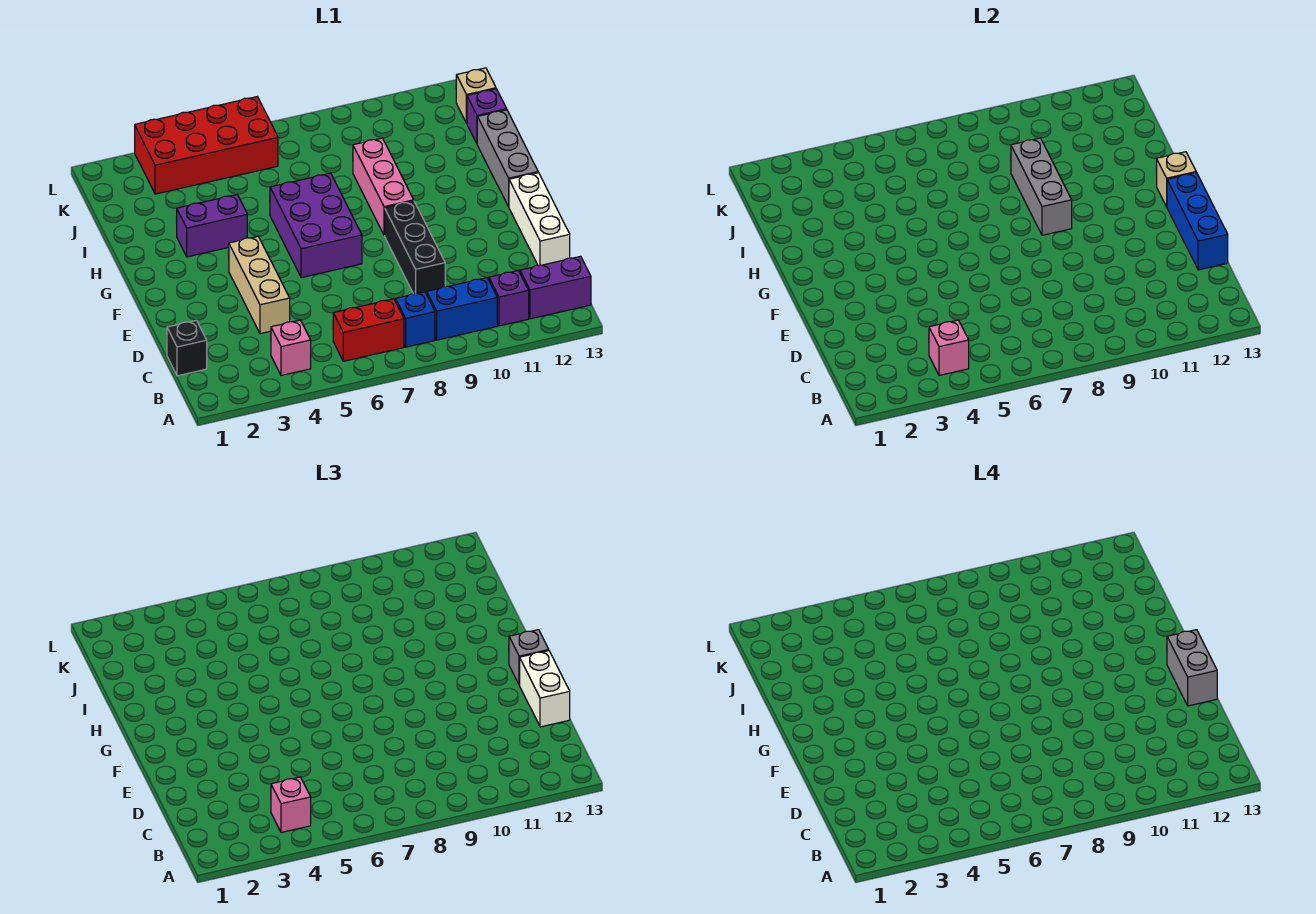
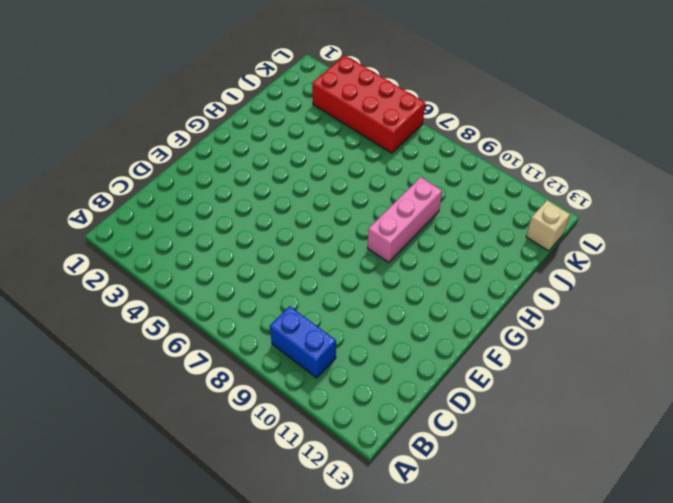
none -> pink 1x1 brick [271,320,311,375]
none -> red 1x2 brick [333,299,404,361]
none -> blue 1x1 brick [395,292,435,347]

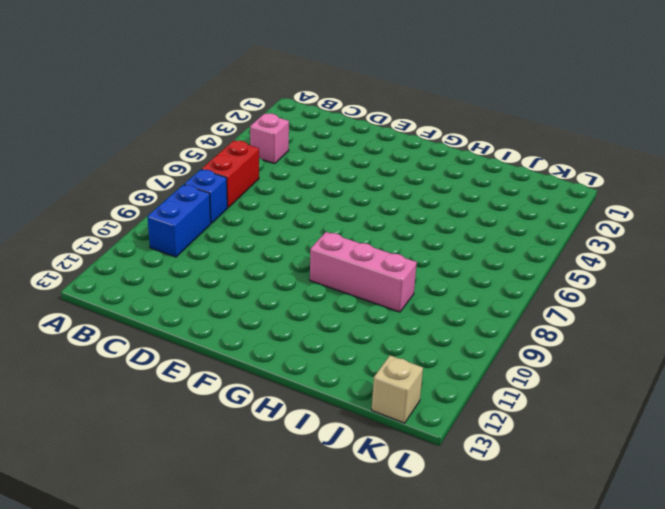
none -> purple 1x1 brick [489,270,529,326]
none -> purple 1x2 brick [520,256,591,319]
none -> black 1x1 brick [167,320,207,376]

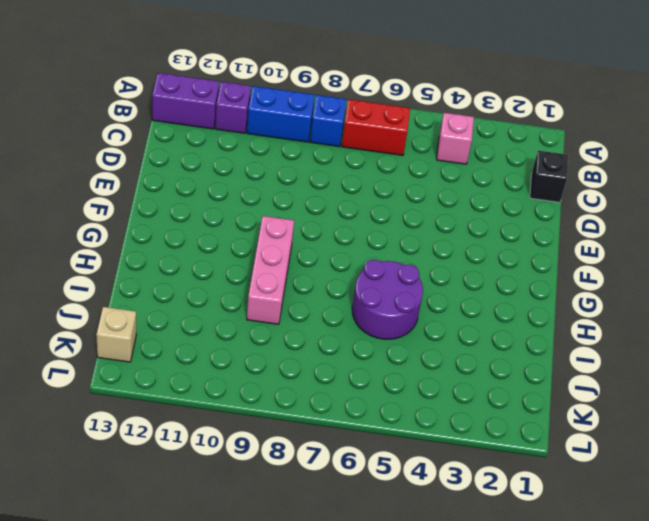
purple 2x2 round brick [352,260,423,339] -> purple 2x3 brick [270,173,362,278]
none -> tan 1x3 brick [229,236,290,334]
none -> black 1x3 brick [385,201,445,294]
none -> white 1x3 brick [509,173,570,265]

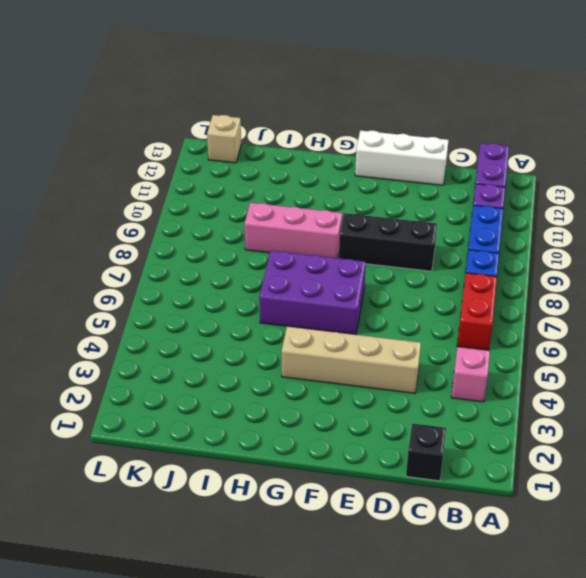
tan 1x4 brick [282,326,421,393] -> tan 1x3 brick [229,236,290,334]
none -> grey 1x3 brick [477,110,538,207]
none -> purple 1x2 brick [176,195,247,257]
none -> purple 1x1 brick [467,89,507,143]

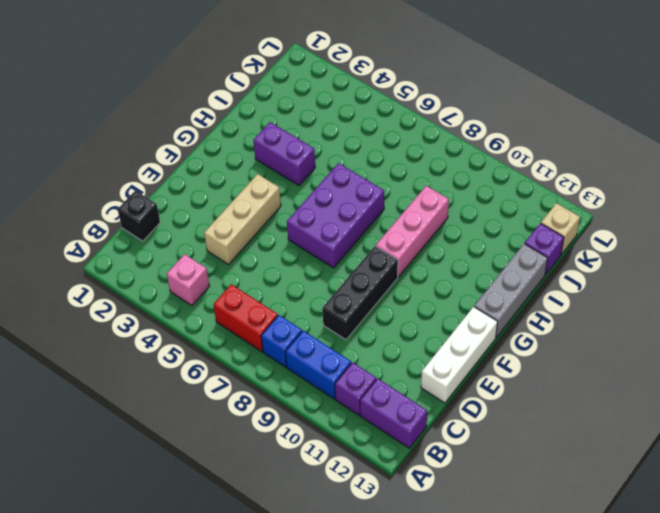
none -> red 2x4 brick [135,97,278,194]
none -> pink 1x1 brick [929,320,969,375]
none -> blue 1x3 brick [1167,173,1228,270]

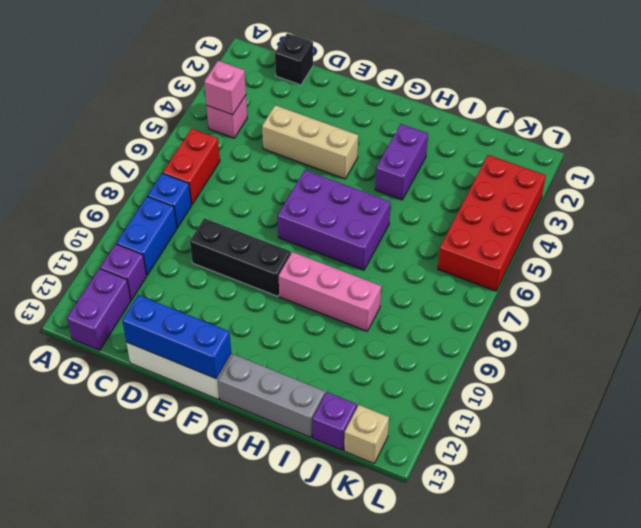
none -> grey 1x3 brick [1011,138,1072,235]
none -> tan 1x1 brick [1157,152,1196,207]
none -> pink 1x1 brick [271,777,311,832]

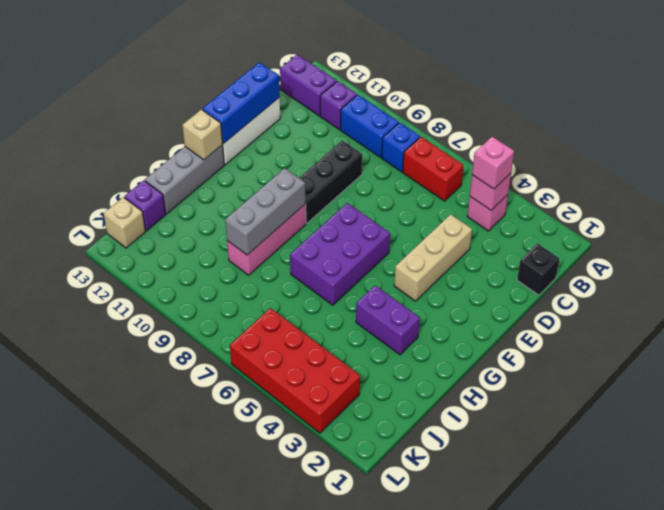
none -> white 1x2 brick [520,651,570,727]
none -> grey 1x1 brick [509,630,549,685]
none -> grey 1x2 brick [1167,630,1217,706]

